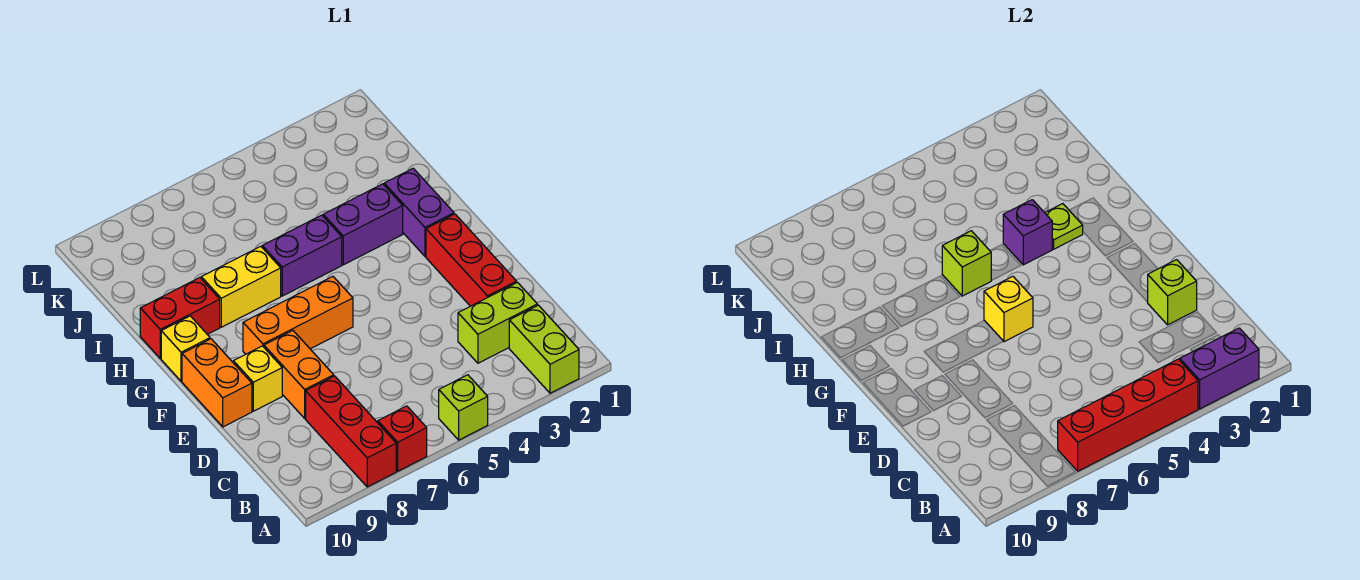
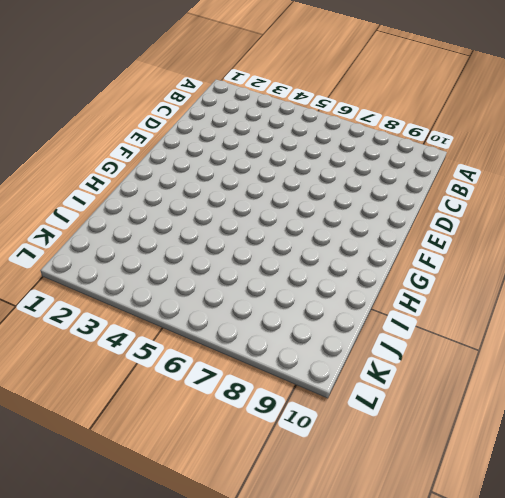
none -> lime 1x2 brick [509,305,579,393]
none -> lime 1x1 brick [439,375,488,440]
none -> red 1x1 brick [378,406,427,471]

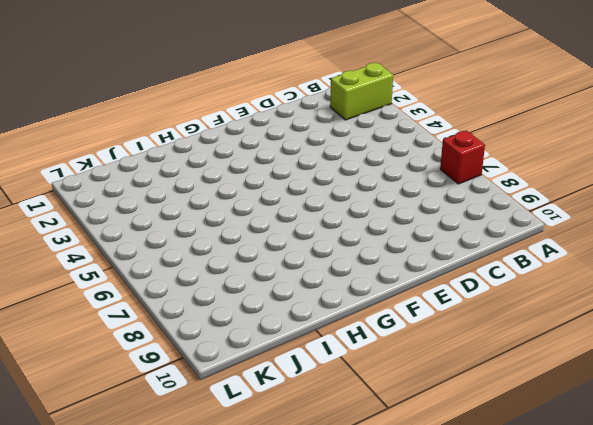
none -> lime 1x1 brick [439,375,488,440]
none -> red 1x3 brick [306,376,396,487]
none -> lime 1x2 brick [458,282,537,363]

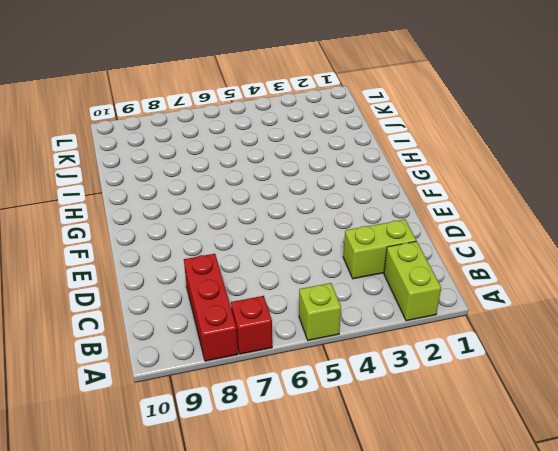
none -> red 1x3 brick [426,214,517,306]
none -> orange 1x2 brick [264,330,334,418]
none -> yellow 1x1 brick [233,346,282,411]

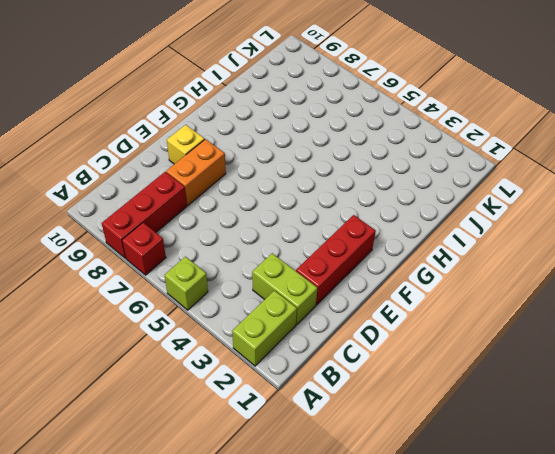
none -> orange 1x2 brick [182,339,252,427]
none -> orange 1x3 brick [243,277,353,354]
none -> purple 1x2 brick [384,168,454,256]

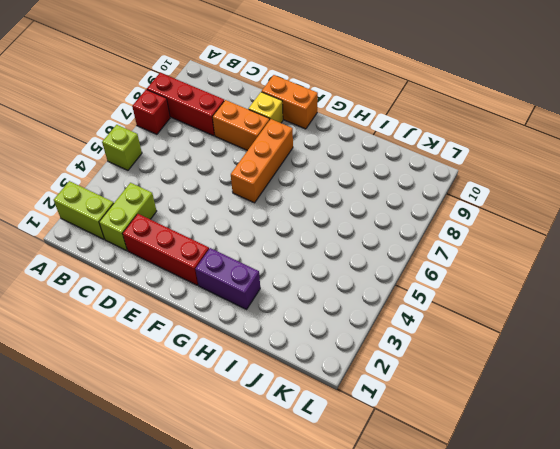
none -> yellow 1x1 brick [161,316,210,381]
none -> purple 1x2 brick [323,184,403,265]
none -> purple 1x2 brick [262,215,342,296]

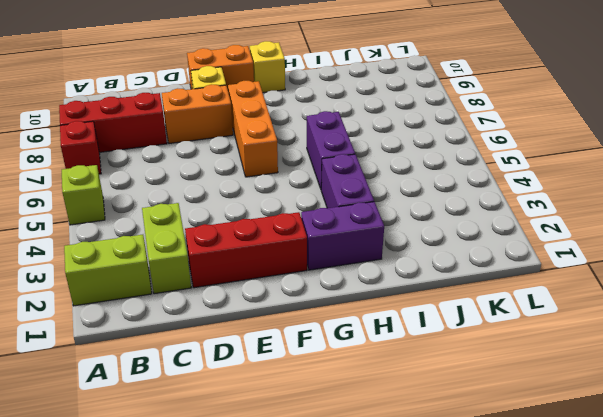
none -> yellow 1x2 brick [201,246,281,327]
none -> red 1x2 brick [140,278,220,358]
none -> purple 1x2 brick [1180,328,1259,409]

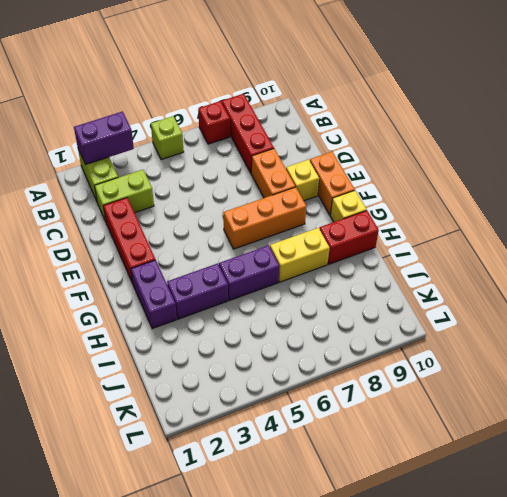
none -> red 1x4 brick [1058,359,1198,471]
none -> lime 1x1 brick [1148,260,1197,325]
none -> yellow 1x1 brick [984,277,1033,342]

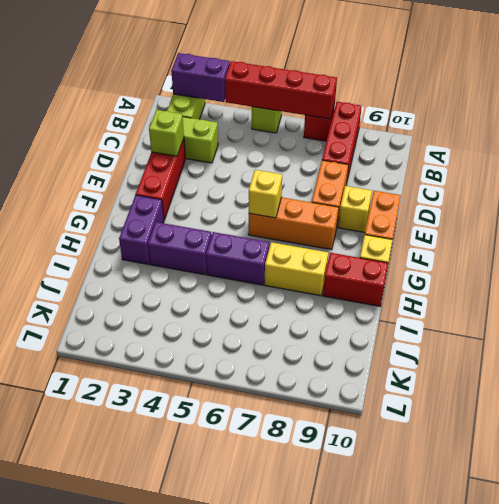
none -> lime 1x1 plate [1045,204,1083,249]
none -> purple 1x1 brick [1003,200,1052,265]
none -> lime 1x1 brick [942,231,991,296]

